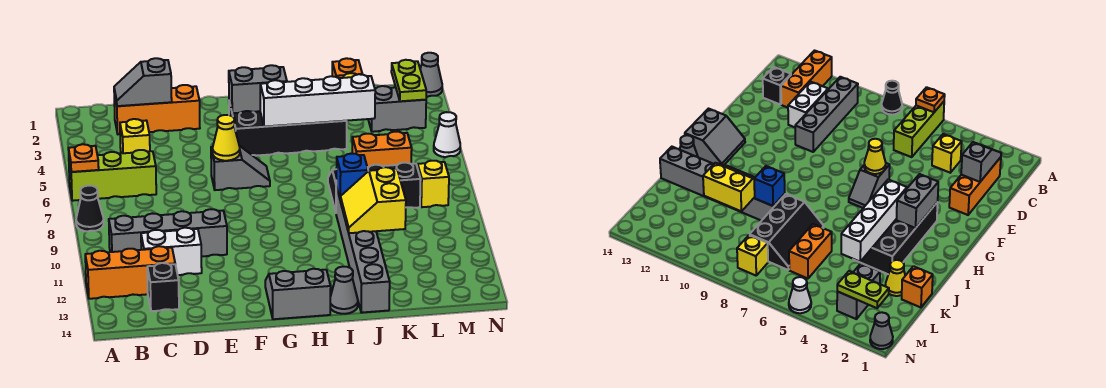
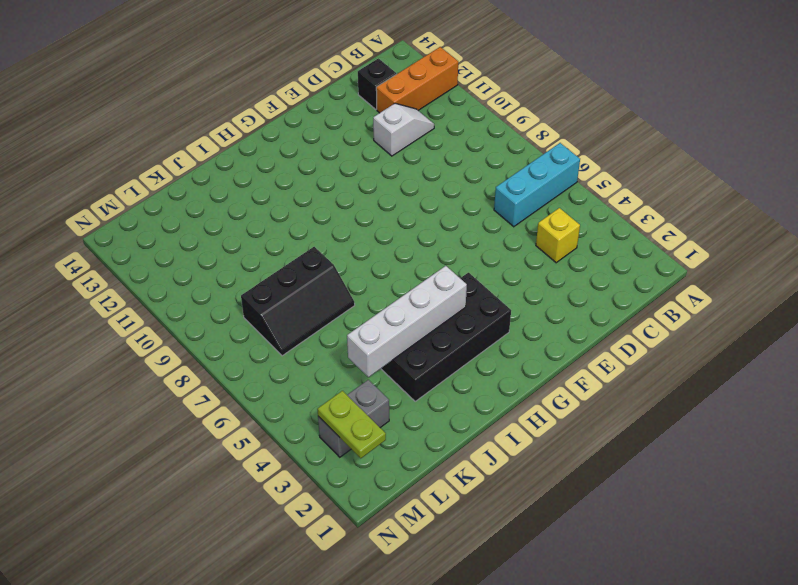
cyan 1x3 brick [494,143,580,227] -> lime 1x3 brick [69,150,156,201]
white 1x2 slope [373,104,434,156] -> white 1x2 brick [141,228,202,275]
none -> black 1x1 cone [76,186,104,232]
none -> grey 1x4 brick [109,209,227,257]
none -> orange 1x3 brick [114,85,200,134]

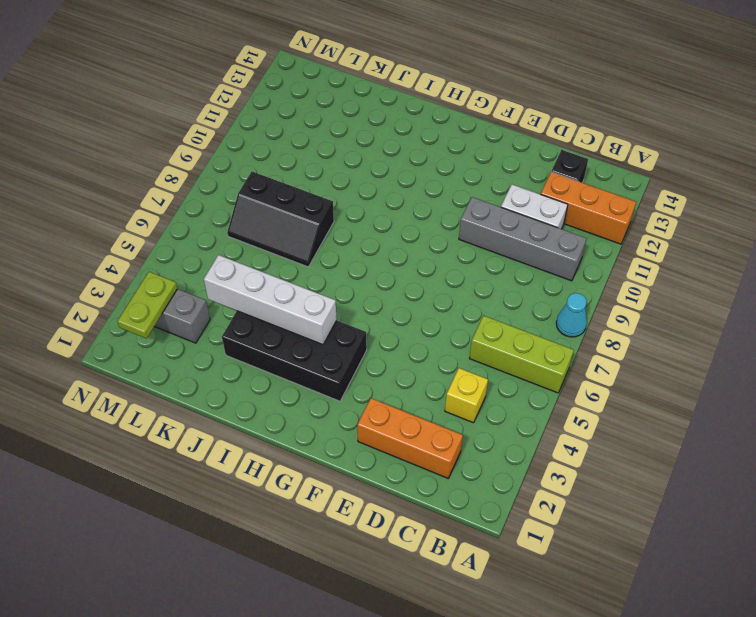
cyan 1x1 cone [556,293,587,337] -> black 1x1 cone [76,186,104,232]
none -> grey 1x2 slope [211,146,270,190]
none -> grey 2x2 slope [265,269,331,319]
none -> grey 1x1 cone [330,267,358,314]

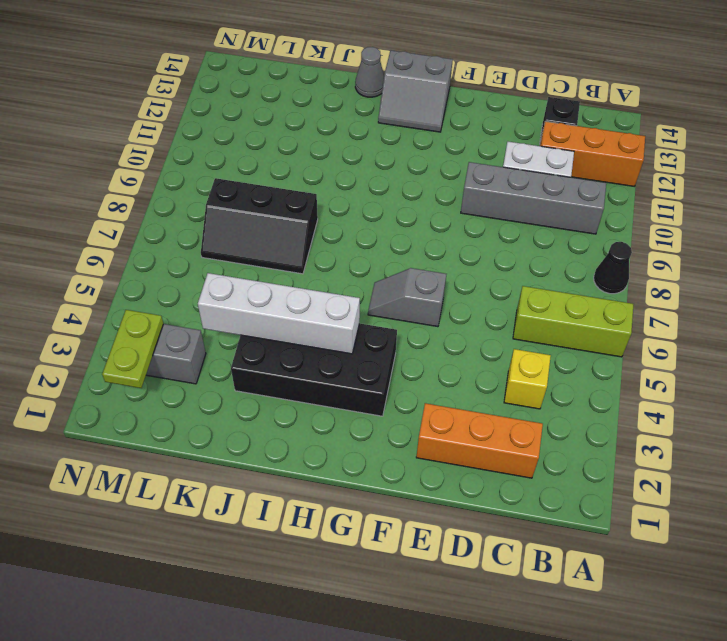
none -> grey 1x6 brick [336,187,390,313]
none -> orange 1x1 brick [332,58,362,78]
none -> yellow 1x1 cone [885,260,905,296]

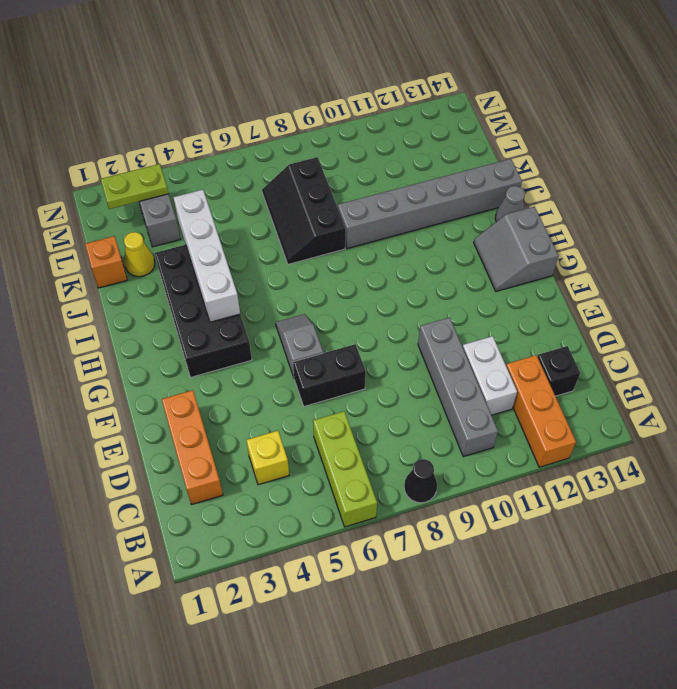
black 1x2 brick [293,344,366,406] -> none
none -> orange 1x2 brick [352,132,412,167]
none -> yellow 1x1 brick [418,161,449,207]
none -> grey 1x1 cone [420,53,442,97]

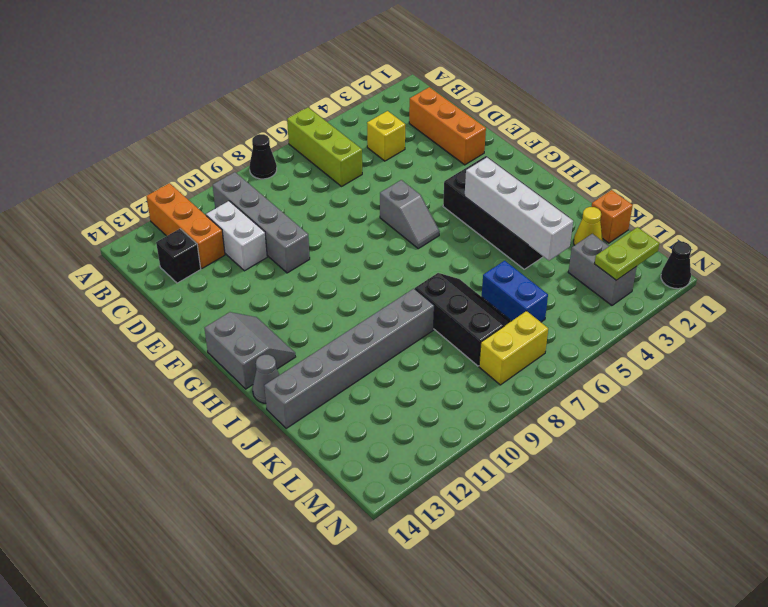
blue 1x2 brick [482,261,548,322] -> orange 1x2 brick [352,132,412,167]
yellow 1x2 brick [479,311,548,385] -> yellow 1x1 brick [418,161,449,207]
black 1x1 cone [661,242,691,289] -> grey 1x1 cone [420,53,442,97]
none -> white 1x1 cone [434,112,460,157]
none -> orange 1x1 plate [68,144,99,172]
none -> grey 1x2 slope [114,58,172,106]

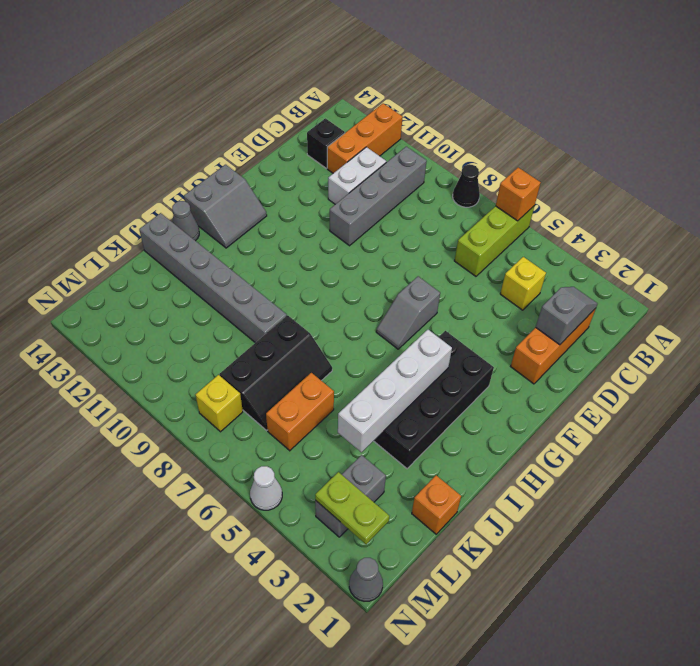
orange 1x1 brick [496,168,541,221] -> orange 1x1 plate [68,144,99,172]
none -> yellow 1x1 cone [885,260,905,296]
none -> yellow 1x1 cone [213,115,240,161]
none -> grey 1x2 brick [229,65,287,113]

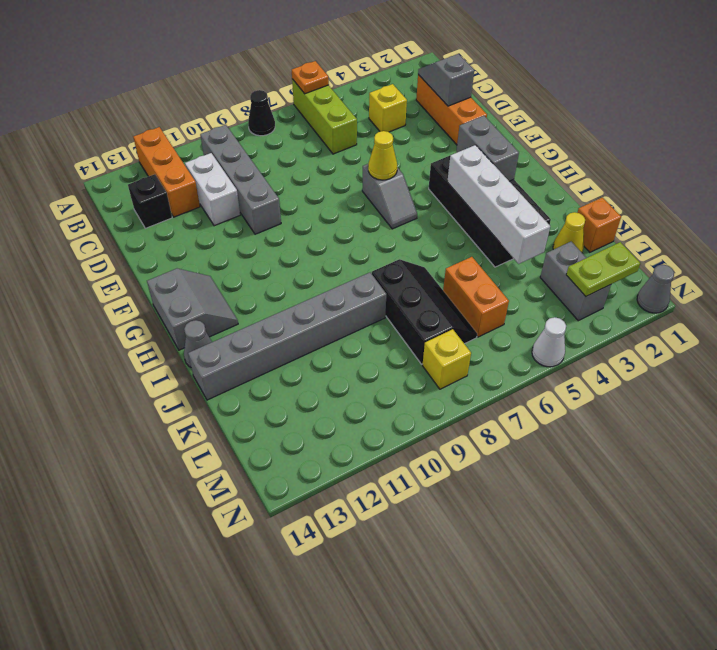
none -> blue 1x1 brick [336,154,368,198]
none -> yellow 2x2 slope [340,167,406,233]

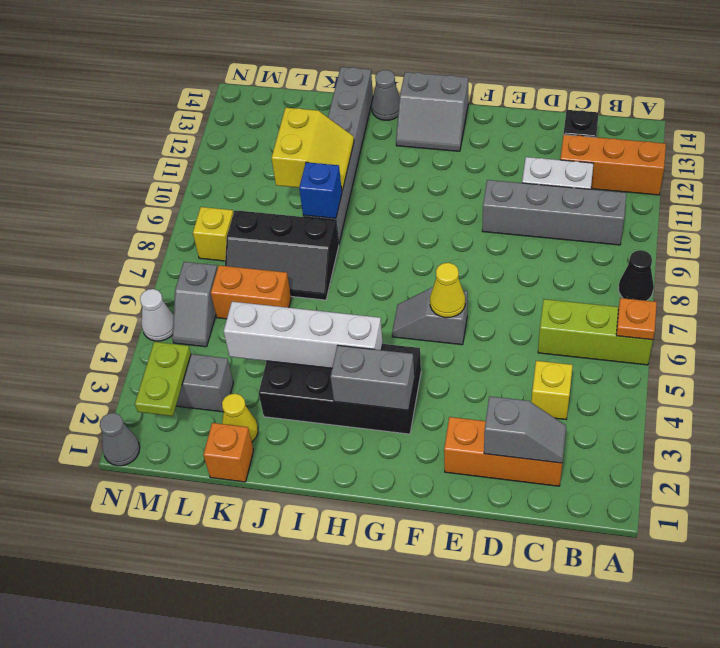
grey 1x2 slope [172,262,218,347] -> none

